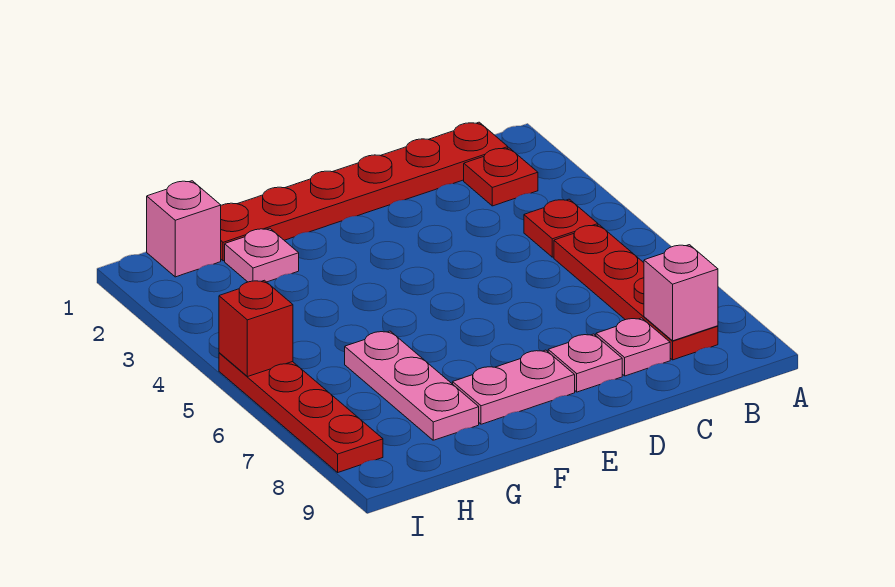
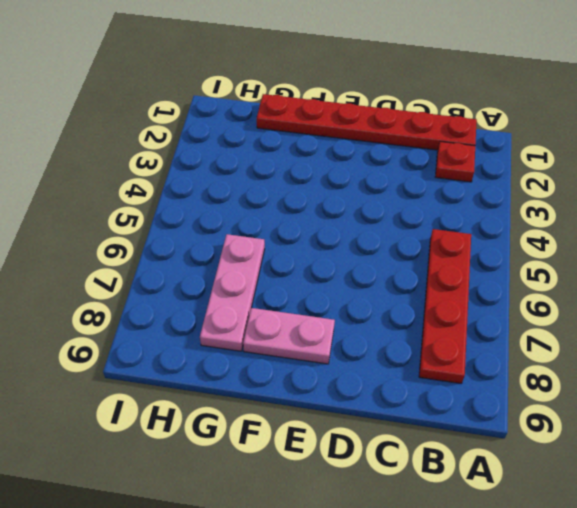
none -> red 1x1 plate [524,199,598,257]
none -> pink 1x1 plate [596,318,670,376]
none -> pink 1x1 plate [548,334,622,392]

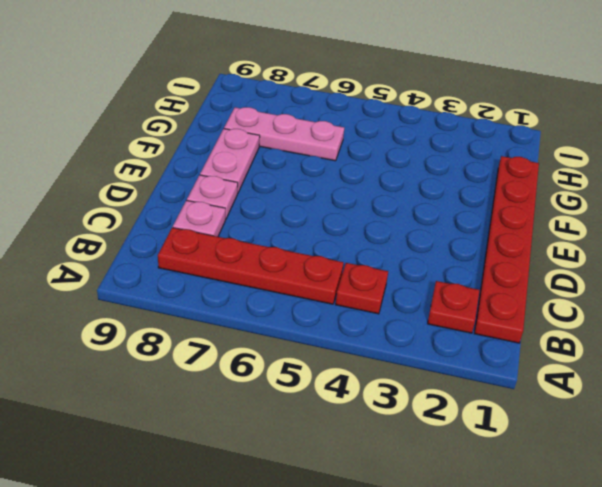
none -> pink 1x1 plate [225,229,299,282]
none -> pink 1x1 brick [147,181,221,277]
none -> red 1x4 plate [219,353,383,472]

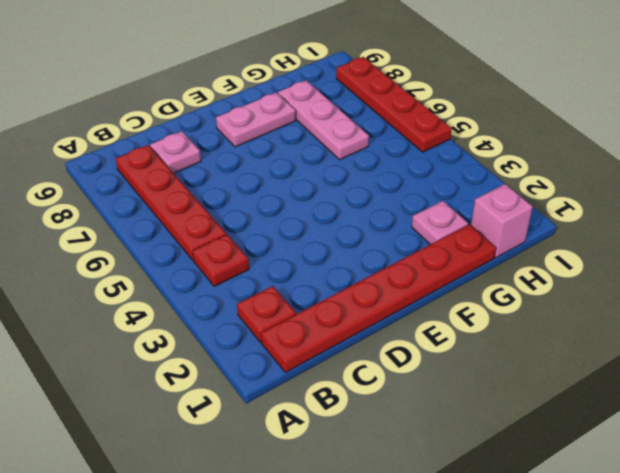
none -> pink 1x1 plate [548,334,622,392]
none -> pink 1x1 brick [644,245,718,341]
none -> red 1x1 brick [219,280,293,377]

